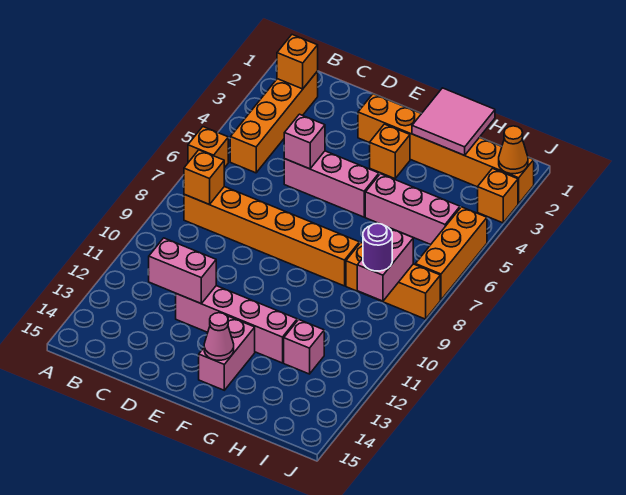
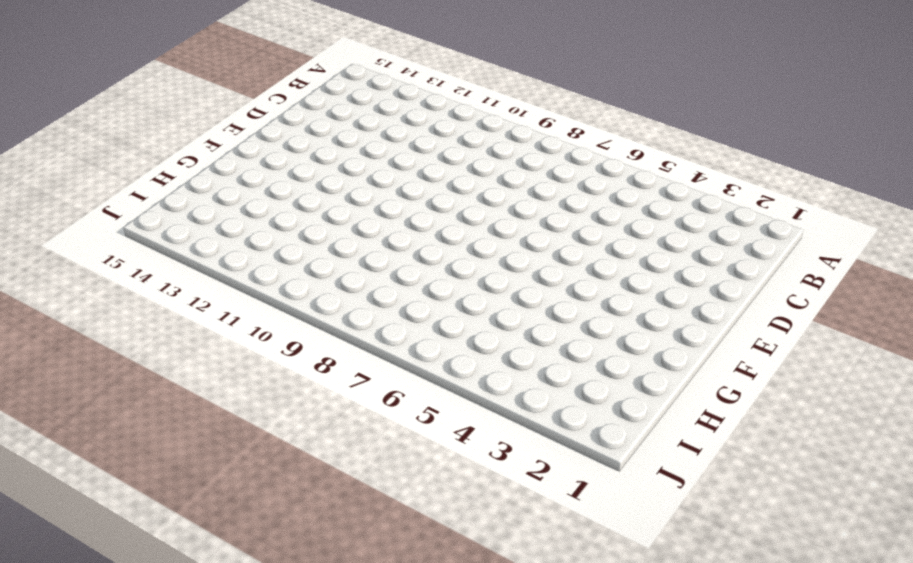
none -> orange 1x1 brick [188,127,228,168]
none -> orange 1x4 brick [230,71,318,173]
none -> orange 1x6 brick [184,187,359,286]

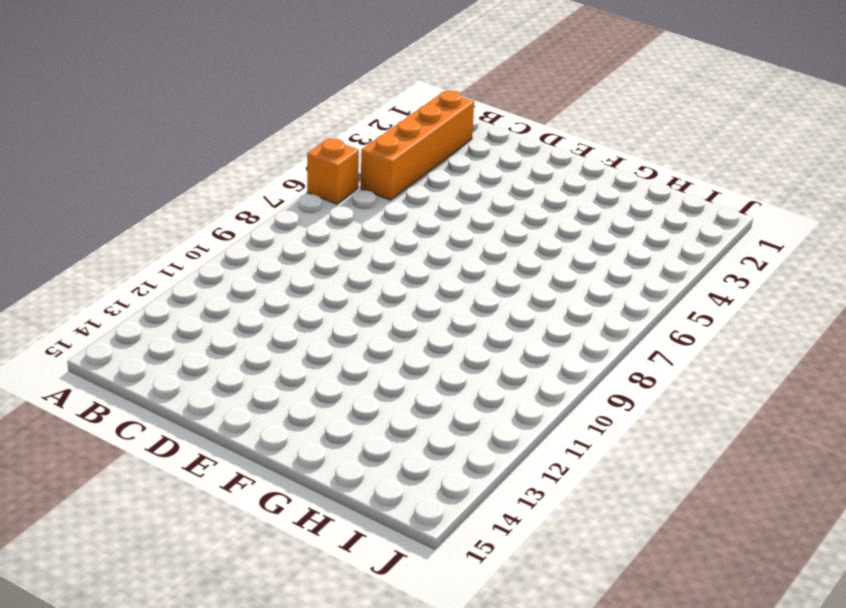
none -> orange 1x6 brick [184,187,359,286]
none -> pink 1x3 brick [284,151,379,217]
none -> pink 1x4 brick [176,286,297,363]

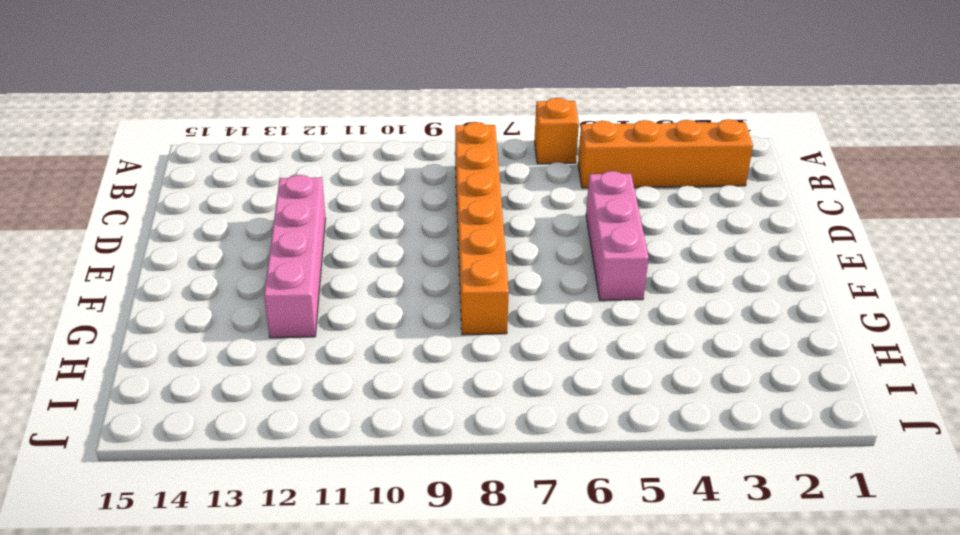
none -> orange 1x6 brick [358,94,534,204]
none -> orange 1x1 brick [370,124,410,179]
none -> pink 1x2 brick [199,317,255,390]

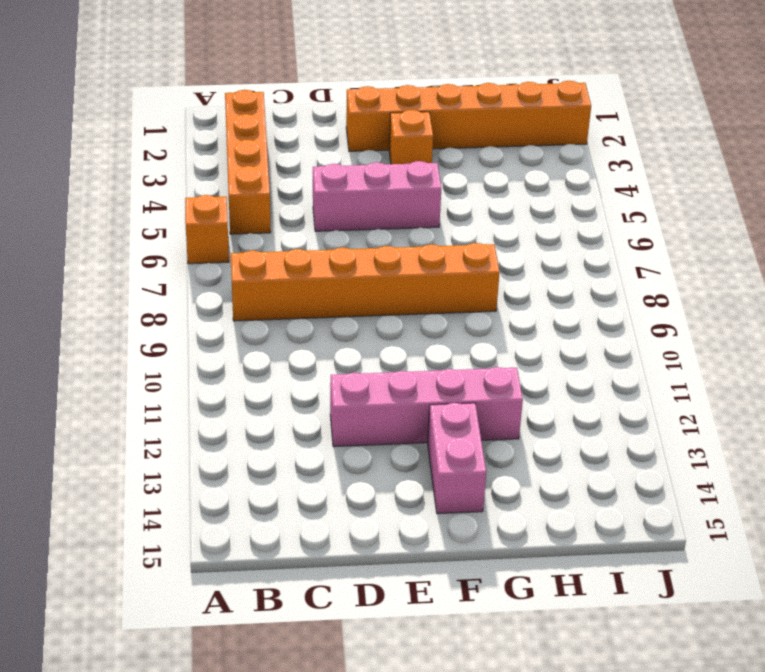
none -> pink 1x3 brick [365,174,460,245]
none -> orange 1x3 brick [346,243,440,319]
none -> pink 1x1 brick [284,320,324,374]

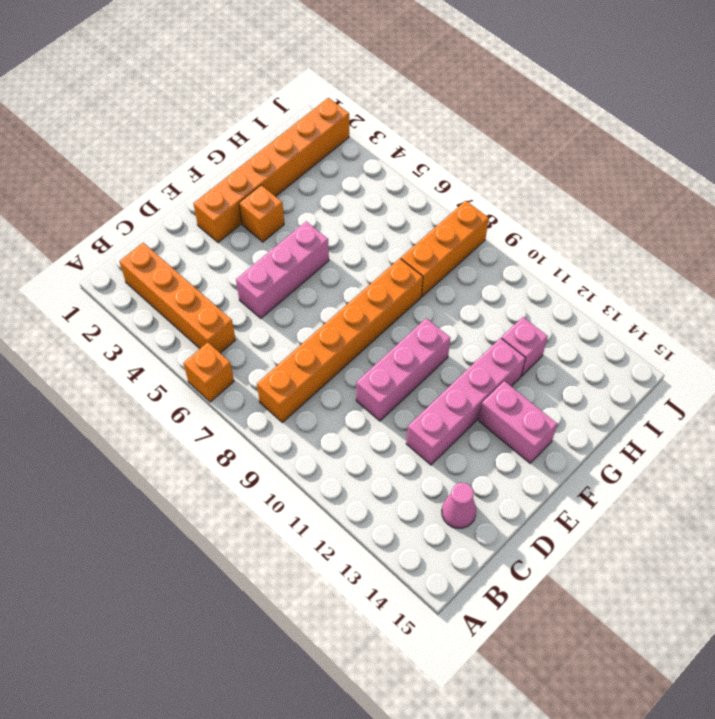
pink 1x1 cone [442,483,476,528] -> pink 1x1 cone moved to [204,313,234,360]
pink 1x3 brick [356,318,450,421] -> pink 1x3 brick moved to [365,174,460,245]
none -> orange 1x1 brick [478,169,518,223]
none -> orange 1x3 brick [415,207,487,300]
none -> orange 1x1 brick [277,35,318,89]

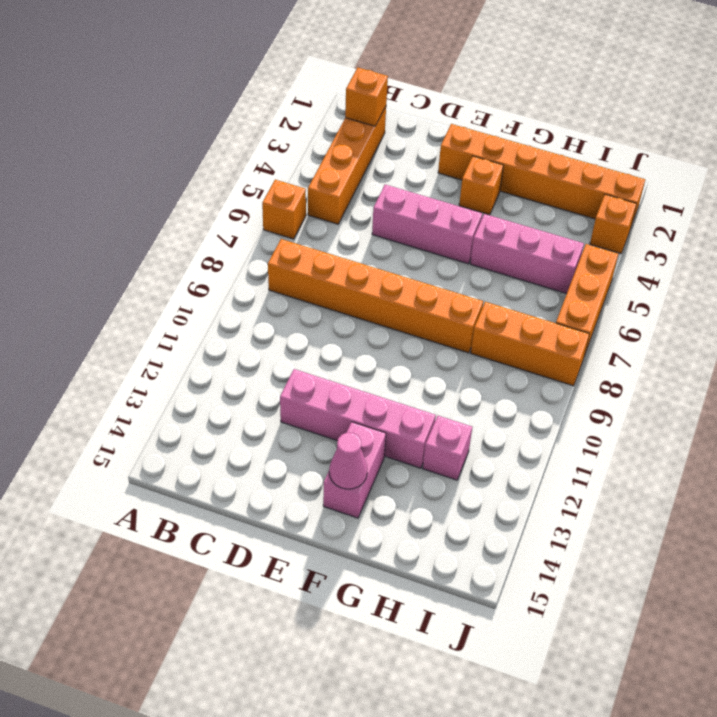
none -> orange 1x1 brick [184,150,224,205]
none -> pink 1x2 brick [148,238,216,303]
none -> pink 1x1 brick [284,114,325,169]

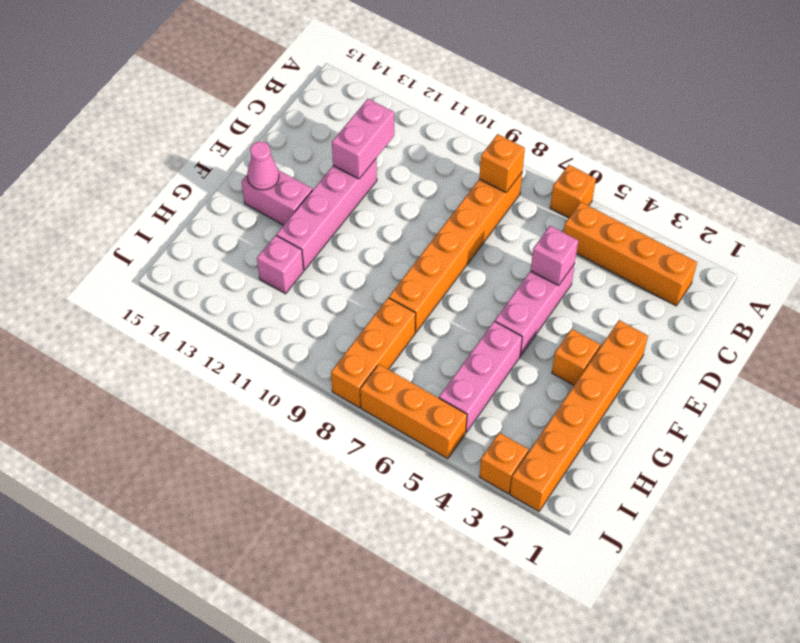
none -> orange 1x1 brick [277,35,318,89]
none -> pink 2x2 tile [412,88,495,155]
none -> pink 1x2 brick [357,228,413,301]

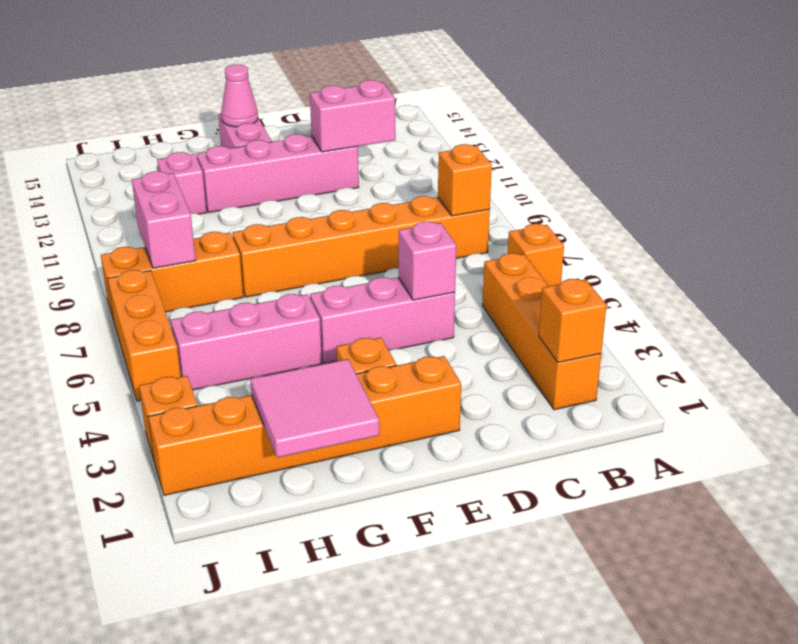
none -> orange 1x1 cone [499,126,528,174]
none -> purple 1x1 round brick [363,223,392,271]

